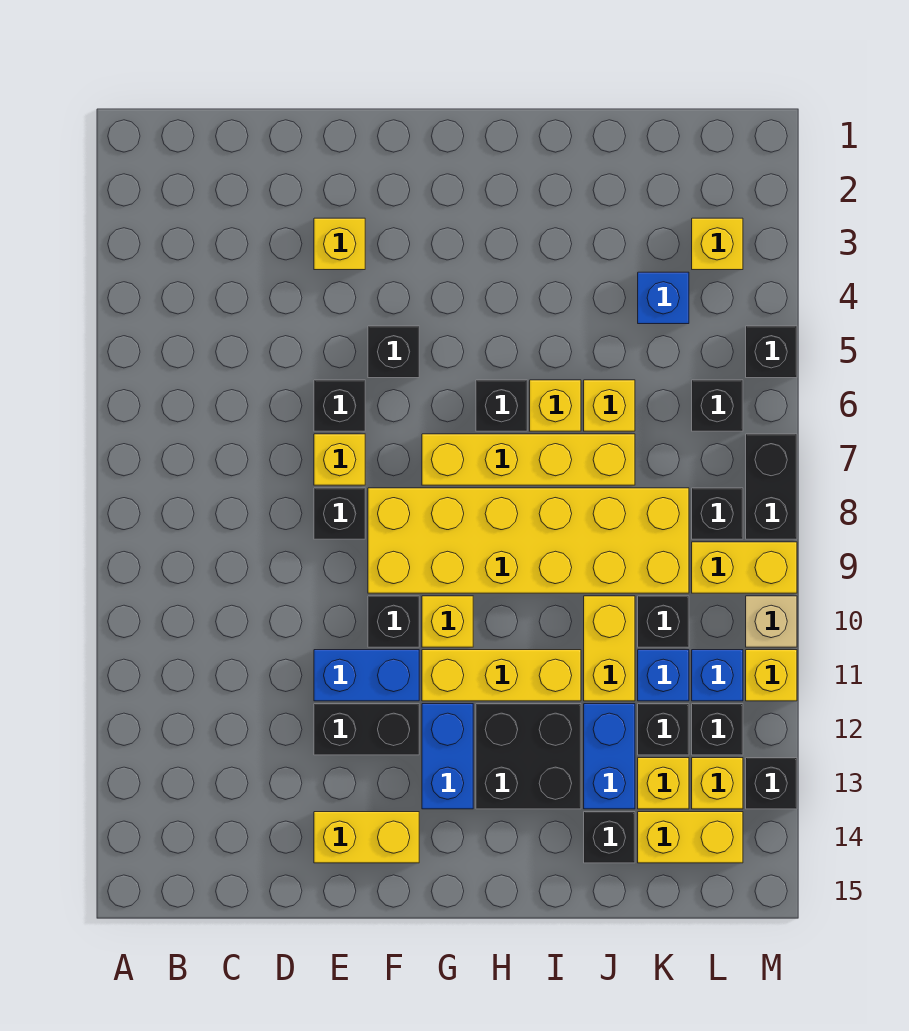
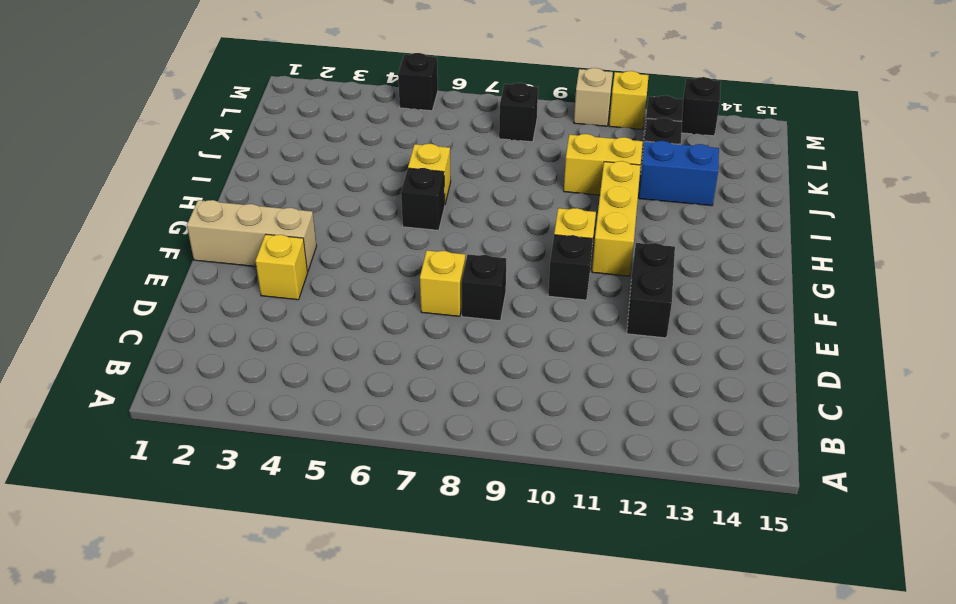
tan 1x3 brick [187,200,316,272] -> none
none -> black 1x1 brick [314,380,365,431]
none -> blue 1x2 brick [314,650,419,701]
none -> yellow 1x2 brick [314,812,419,863]
none -> black 1x1 brick [368,326,419,378]

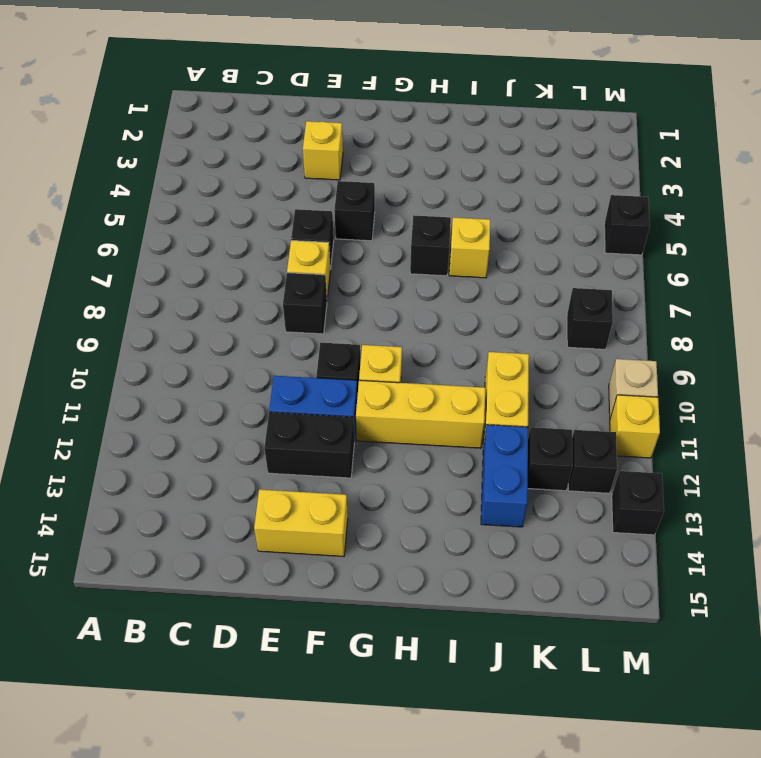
none -> yellow 2x6 brick [368,488,689,593]
none -> yellow 1x4 brick [422,434,635,485]
none -> blue 1x2 brick [422,704,473,809]
none -> black 2x2 brick [476,704,581,809]

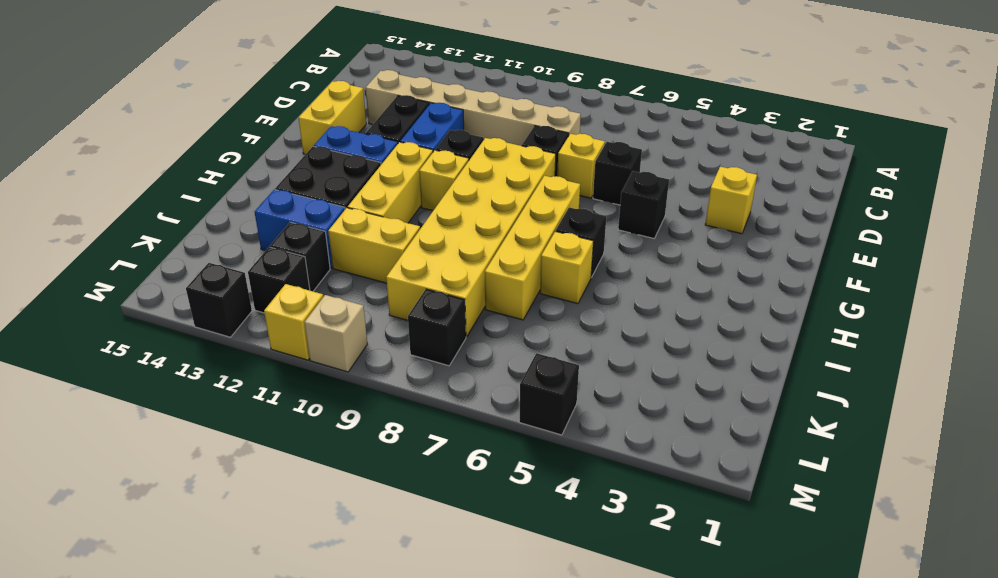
tan 1x6 brick [366,70,581,146] -> none
none -> yellow 1x1 brick [584,380,635,431]
none -> black 1x1 brick [584,812,635,863]
none -> blue 1x1 brick [638,272,689,324]
none -> black 1x1 brick [638,596,689,647]

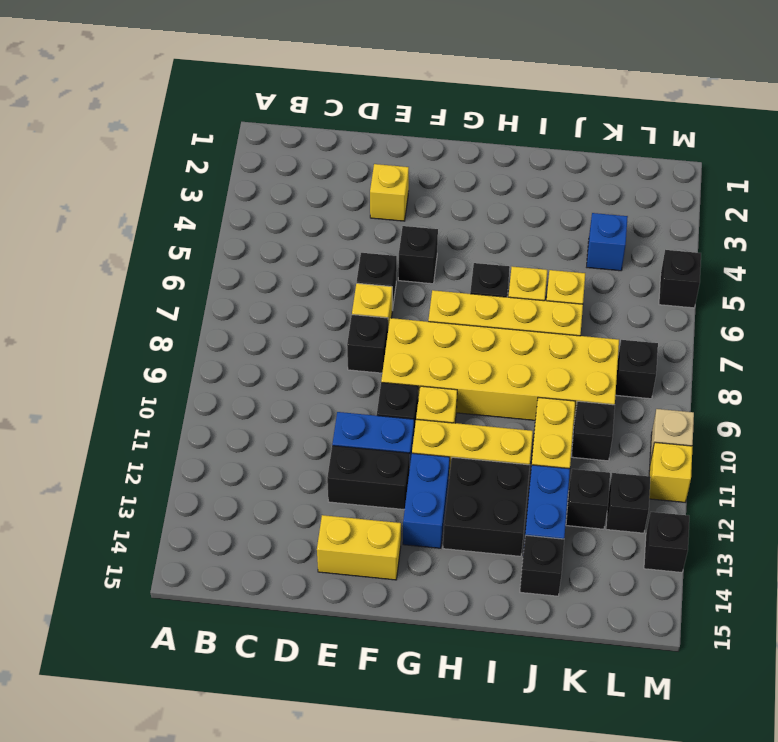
none -> blue 1x1 brick [638,650,689,701]
none -> yellow 1x1 brick [638,758,689,809]
none -> yellow 1x2 brick [638,812,743,863]
none -> yellow 1x1 brick [692,218,743,270]

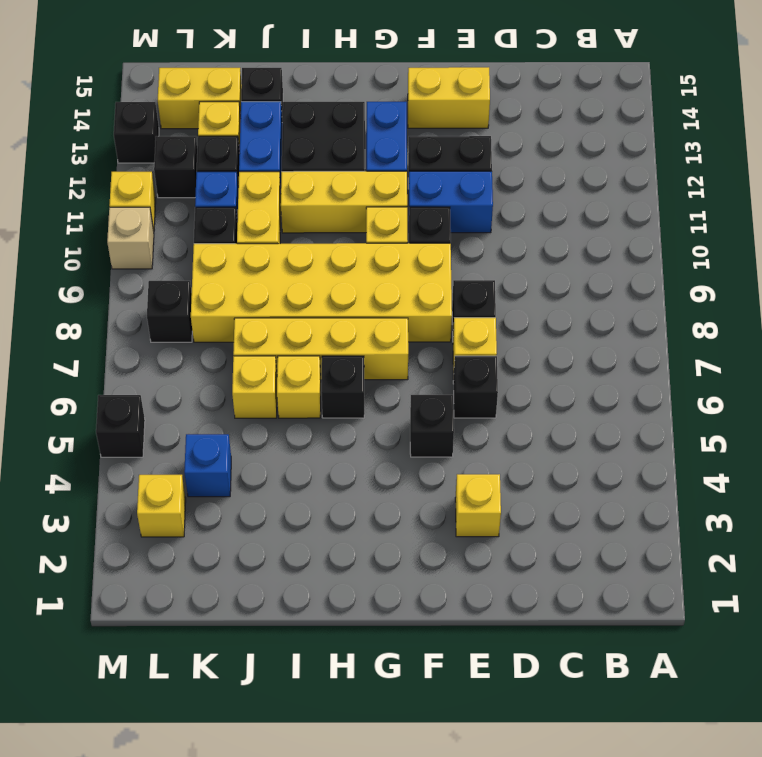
none -> black 1x1 brick [692,380,743,431]
none -> yellow 1x2 brick [692,542,797,593]
none -> blue 1x1 brick [692,650,743,701]
none -> yellow 1x1 brick [692,758,743,809]

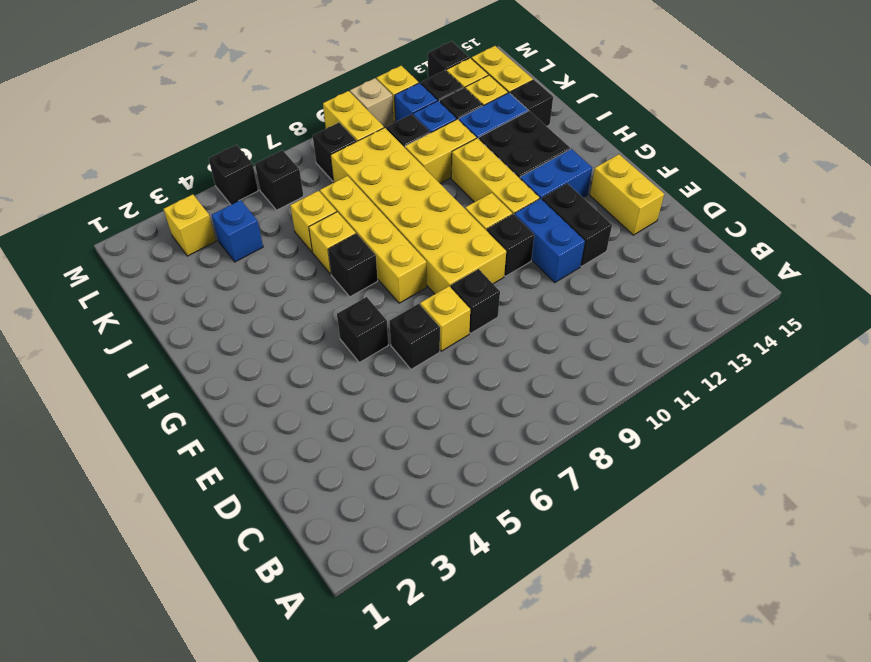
none -> yellow 1x1 brick [314,218,365,270]
none -> black 1x2 brick [746,434,797,539]

